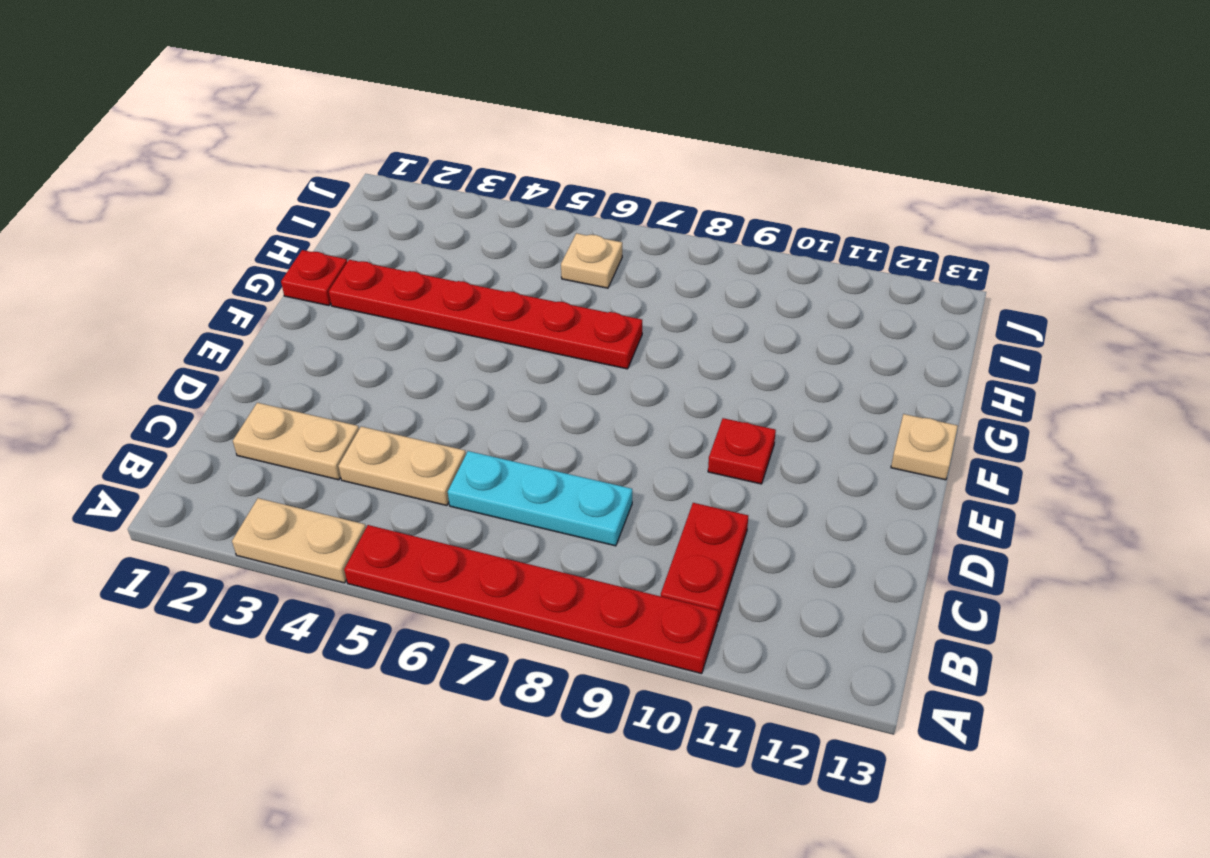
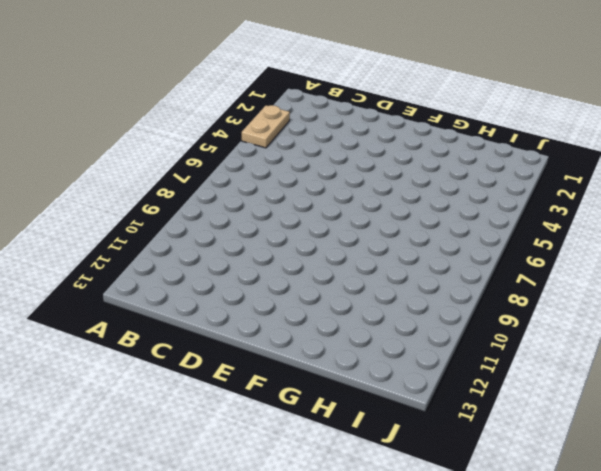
none -> red 1x6 plate [344,525,718,674]
none -> red 1x2 plate [661,503,748,621]

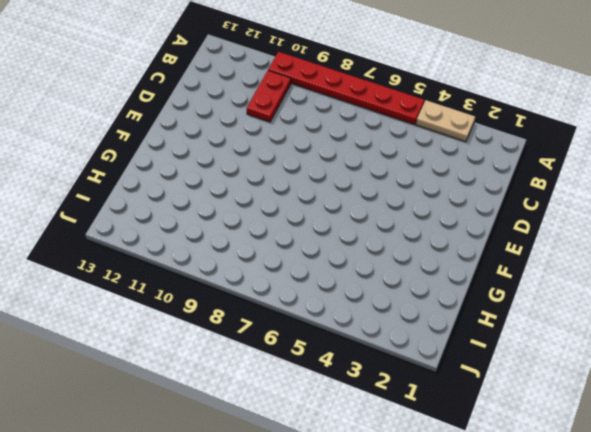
none -> tan 1x2 plate [233,403,359,480]
none -> tan 1x2 plate [338,427,466,506]

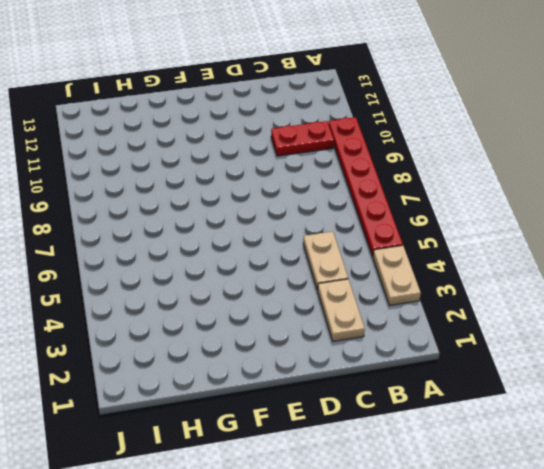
none -> cyan 1x3 plate [448,451,632,546]
none -> red 1x1 plate [708,418,776,484]

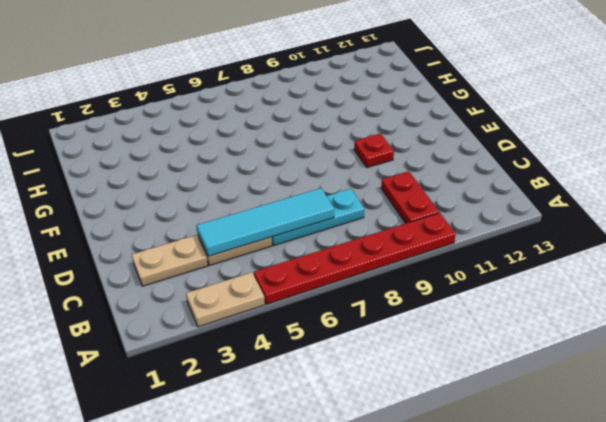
cyan 1x4 tile [197,188,334,256] -> none
none -> tan 1x1 plate [891,414,958,480]
none -> red 1x1 plate [281,250,347,306]

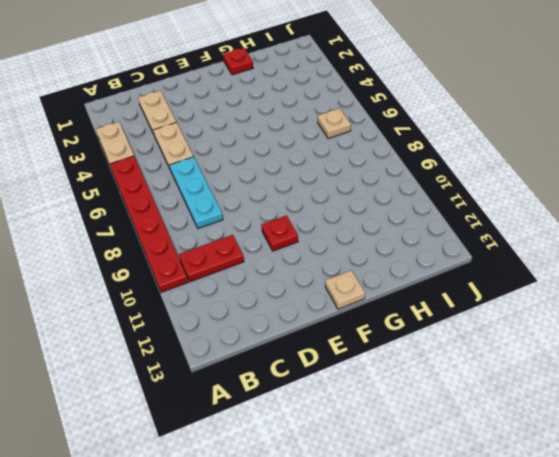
none -> red 1x6 plate [329,260,642,369]

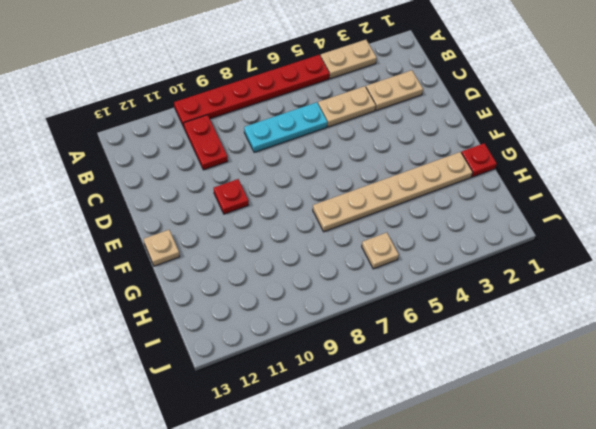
tan 1x6 plate [313,152,473,232] -> red 1x6 plate [329,260,642,369]

